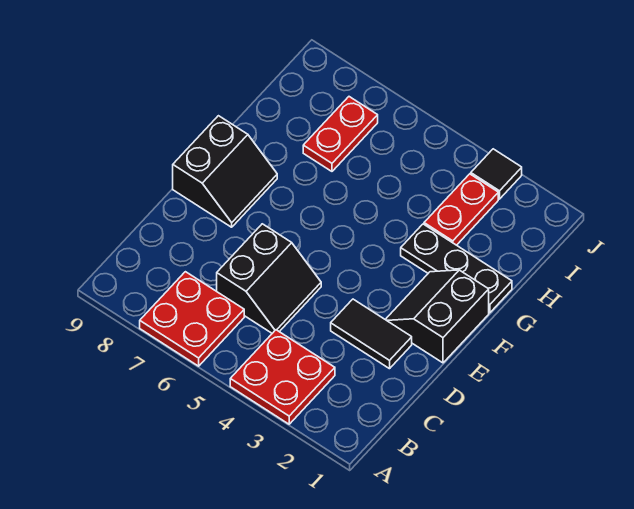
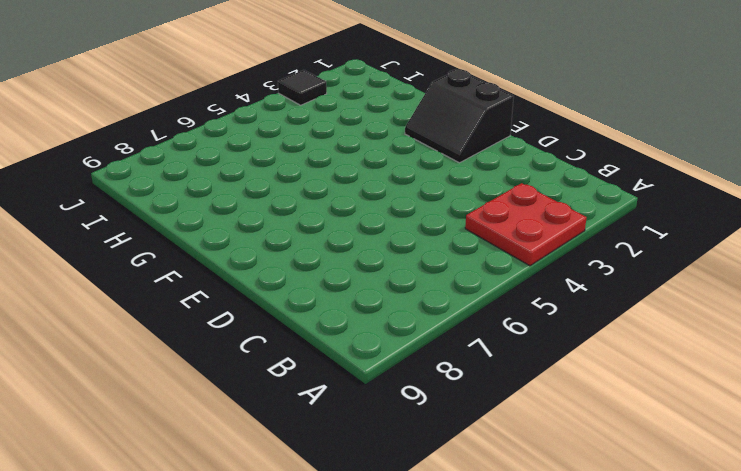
none -> red 2x2 plate [140,272,244,366]
none -> black 2x2 slope [217,224,321,333]

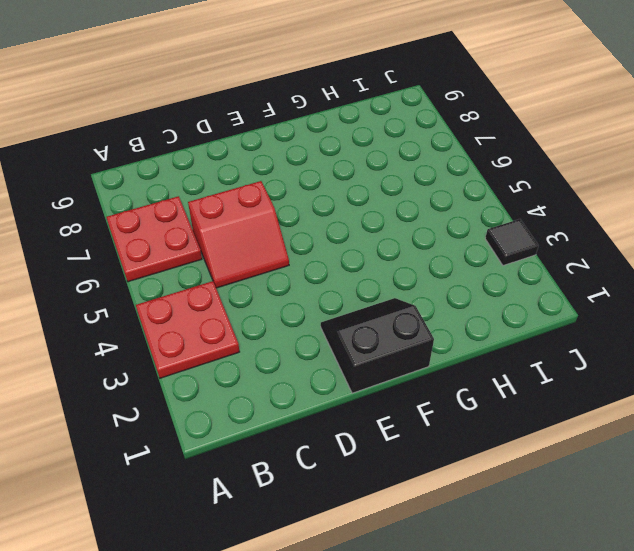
red 2x2 slope [188,181,289,288] -> black 2x2 slope [217,224,321,333]
none -> black 1x2 tile [331,299,412,369]
none -> black 2x2 slope [173,116,277,227]

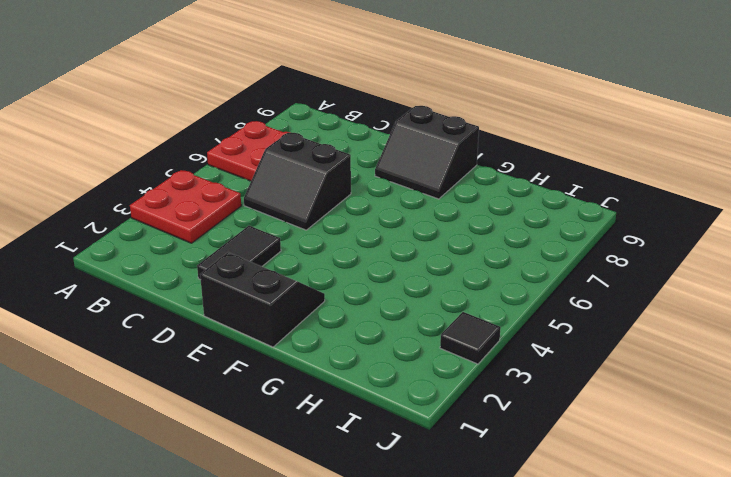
none -> black 1x3 plate [401,224,512,313]
none -> red 1x2 plate [424,174,498,245]

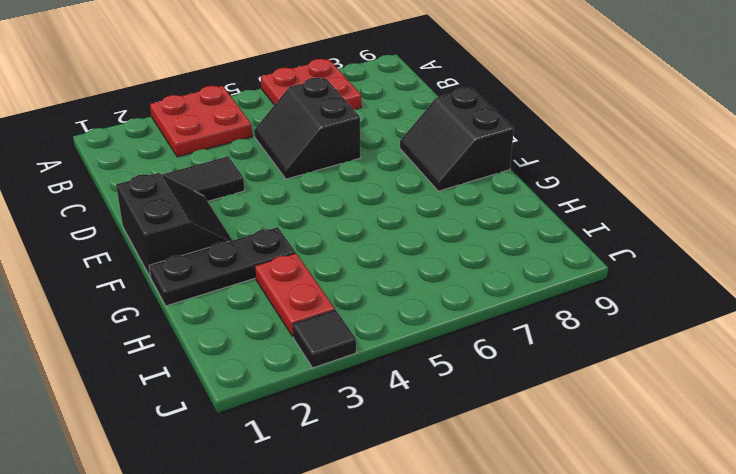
none -> red 1x2 plate [303,97,378,171]

